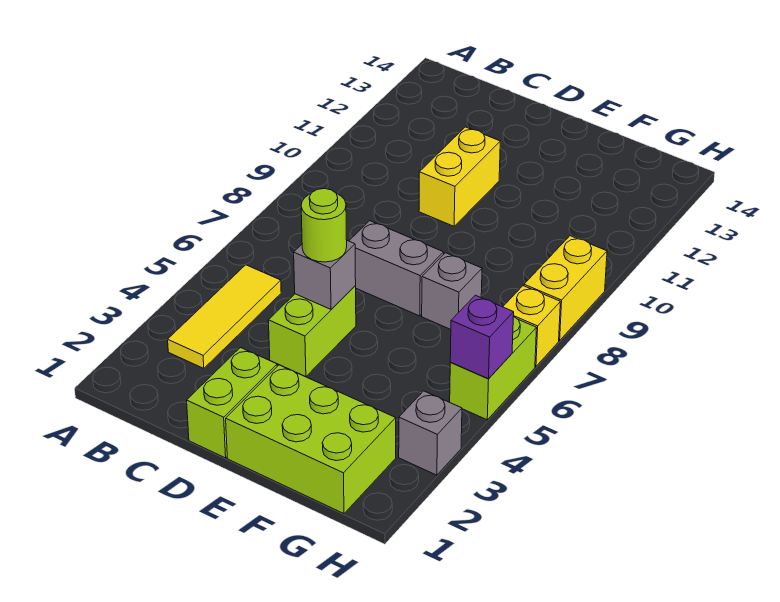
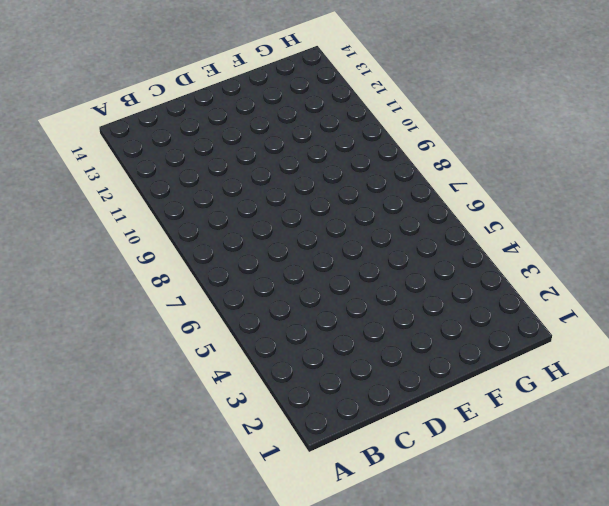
none -> yellow 1x3 tile [168,265,281,368]
none -> lime 1x2 brick [187,348,277,458]
none -> lime 1x2 brick [268,286,356,377]

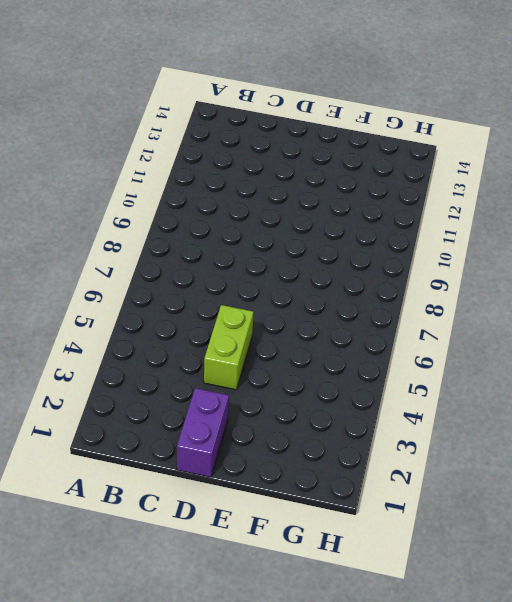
purple 1x2 brick [177,388,229,477] -> lime 1x2 brick [187,348,277,458]
none -> yellow 1x3 tile [168,265,281,368]
none -> grey 1x2 brick [349,221,444,316]
none -> yellow 1x2 brick [419,127,500,226]

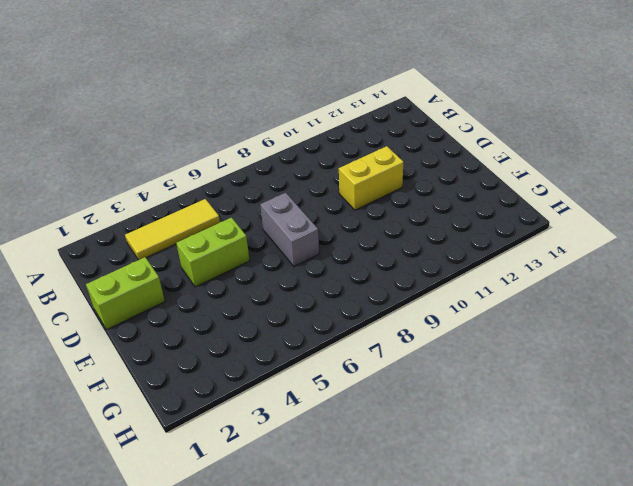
none -> lime 2x3 brick [226,365,396,514]
none -> grey 1x1 brick [422,253,482,329]
none -> grey 1x1 brick [399,391,462,475]

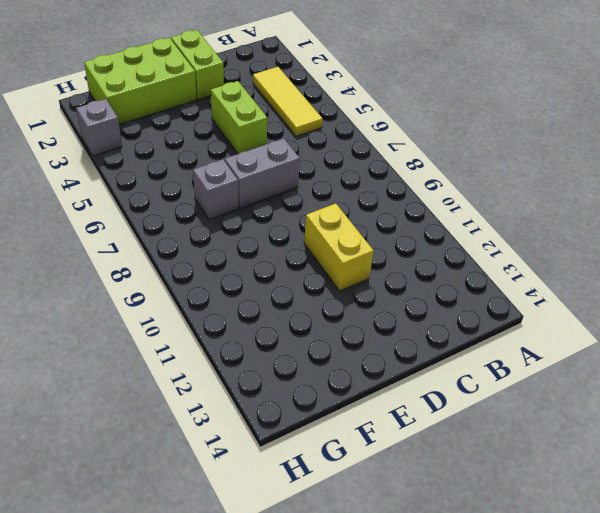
none -> lime 1x2 brick [450,316,537,420]
none -> yellow 1x1 brick [503,286,560,366]
none -> yellow 1x2 brick [524,236,607,340]

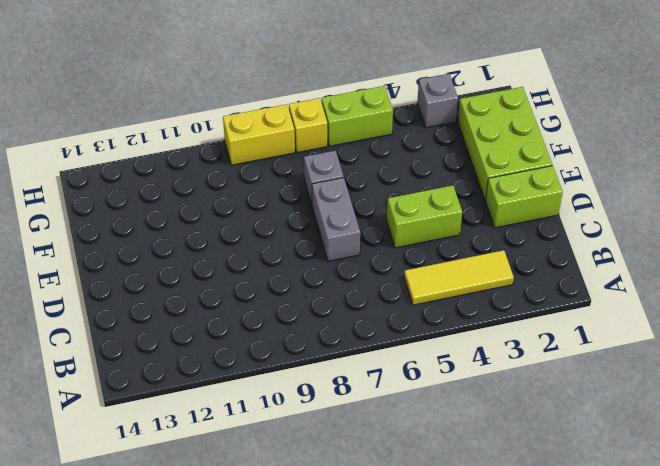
none -> yellow 1x2 brick [419,127,500,226]
none -> grey 1x1 brick [294,241,356,309]
none -> purple 1x1 brick [450,295,514,379]

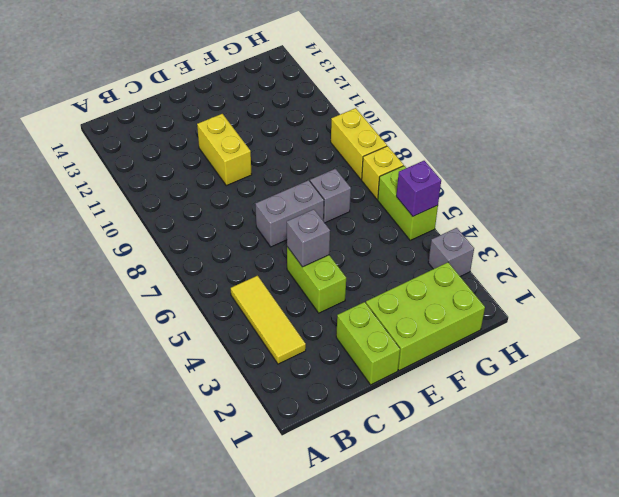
none -> lime 1x1 round brick [301,189,347,262]

